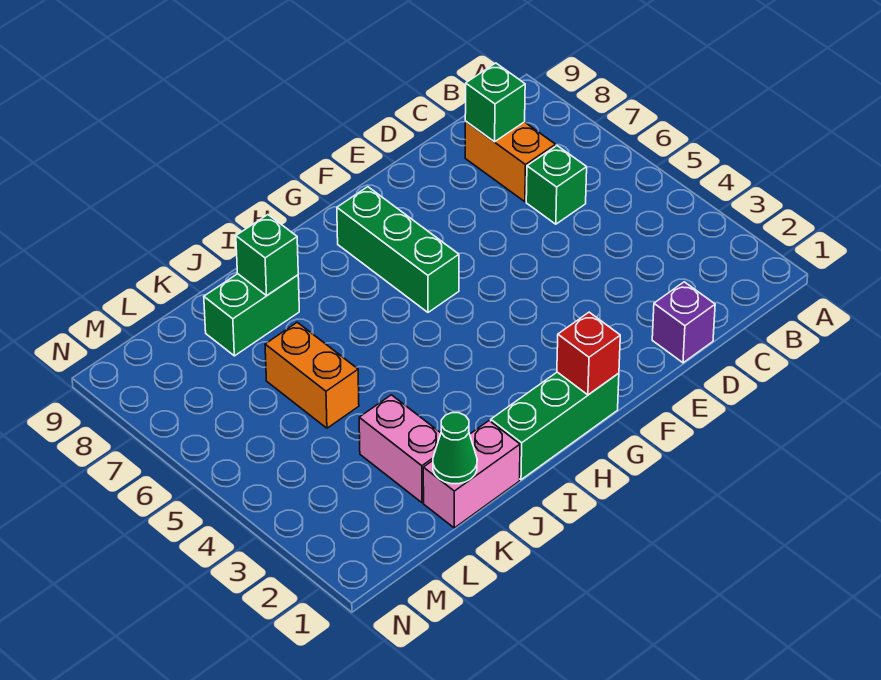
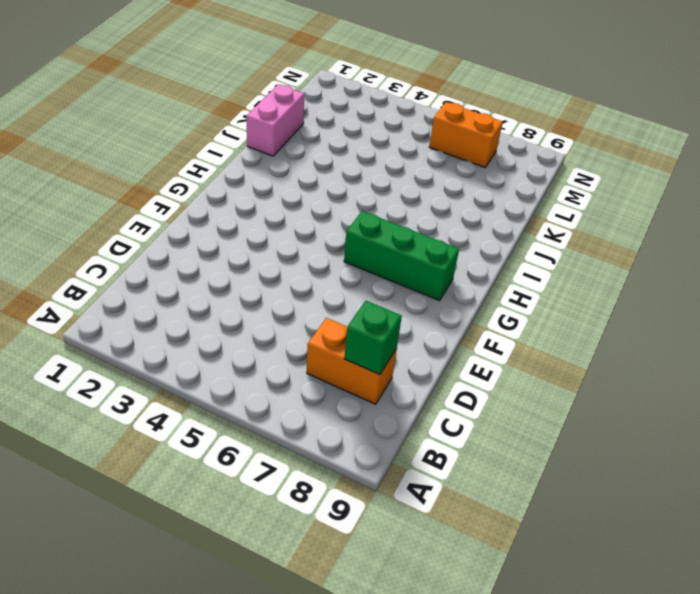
orange 1x2 brick [429,102,503,167] -> orange 1x2 brick moved to [265,322,359,428]
none -> green 1x1 brick [526,146,587,224]
none -> purple 1x1 brick [652,282,715,363]
none -> green 1x3 brick [491,372,619,480]

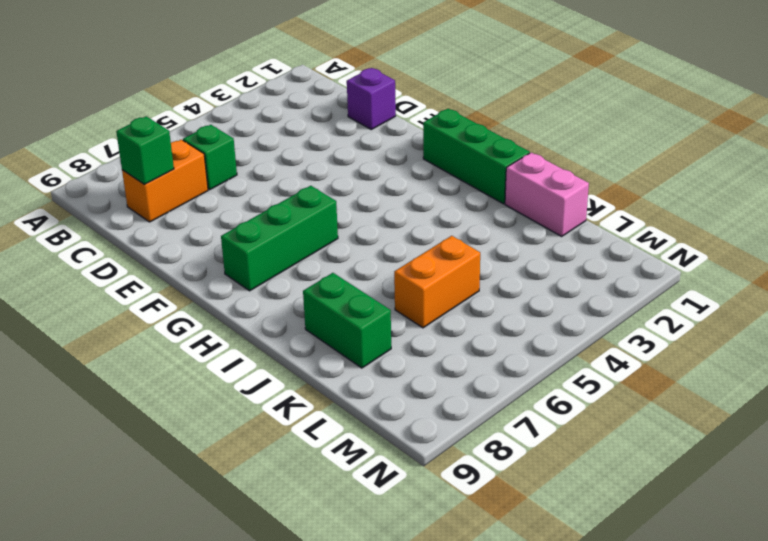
none -> pink 1x2 brick [359,395,441,503]
none -> red 1x1 brick [557,312,620,395]
none -> green 1x1 brick [236,215,298,296]

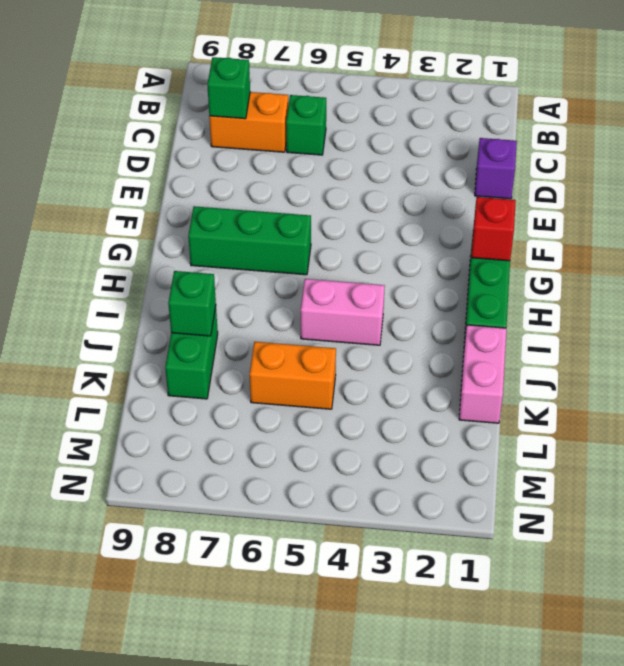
pink 1x2 brick [301,279,385,345] -> pink 1x2 brick moved to [359,395,441,503]
none -> green 1x1 cone [433,413,477,484]

